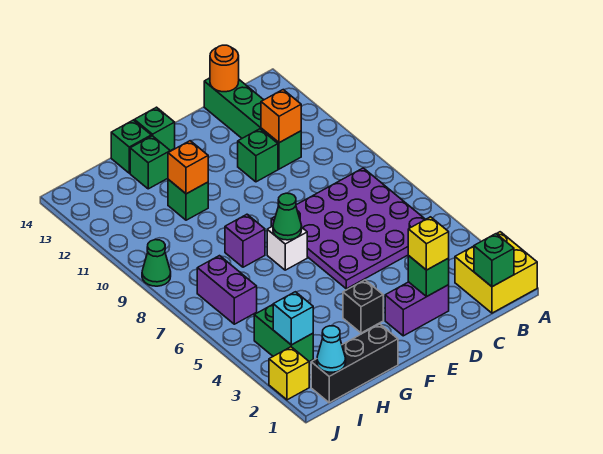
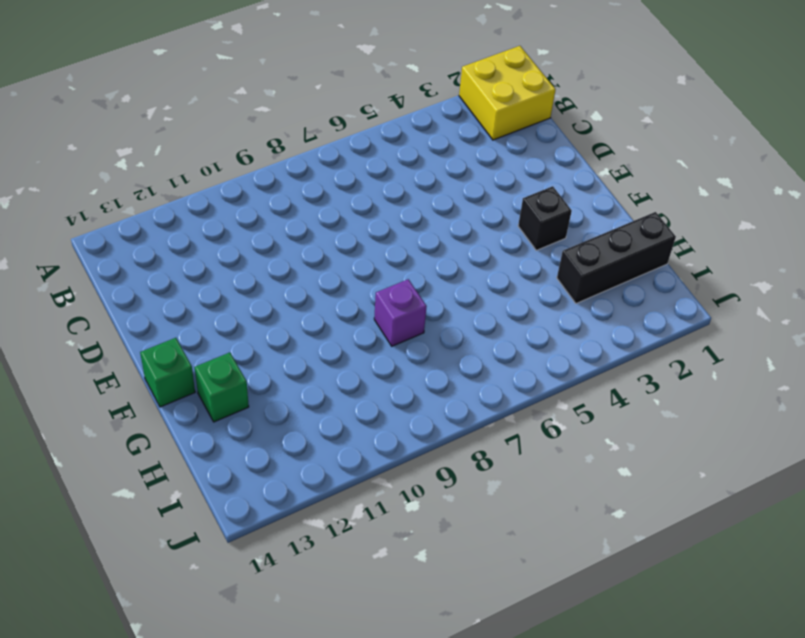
black 1x3 brick [557,212,676,304] -> black 1x3 brick turned to [311,324,398,403]
none -> purple 4x4 plate [271,168,425,289]
none -> green 1x4 brick [204,78,301,169]
none -> purple 1x2 brick [385,282,449,336]

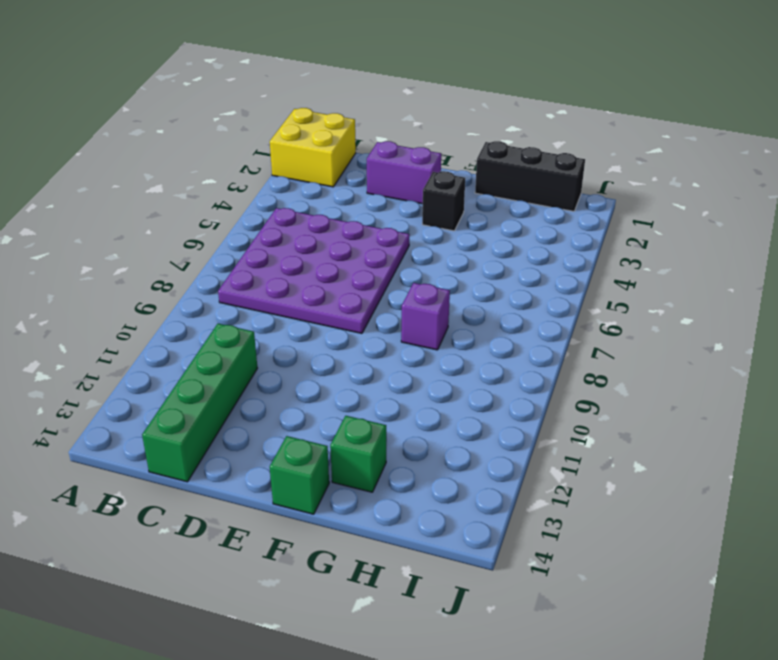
none -> green 1x1 brick [238,129,278,182]
none -> white 1x1 brick [267,226,307,270]
none -> green 1x1 brick [168,180,208,220]

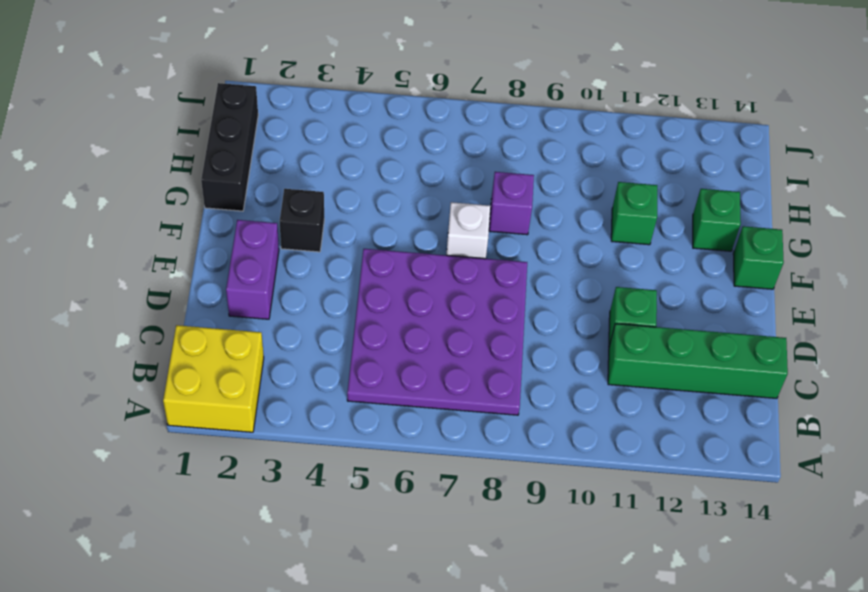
none -> green 1x1 brick [111,120,151,173]
none -> green 1x2 brick [254,305,313,362]
none -> purple 1x2 brick [197,256,257,324]

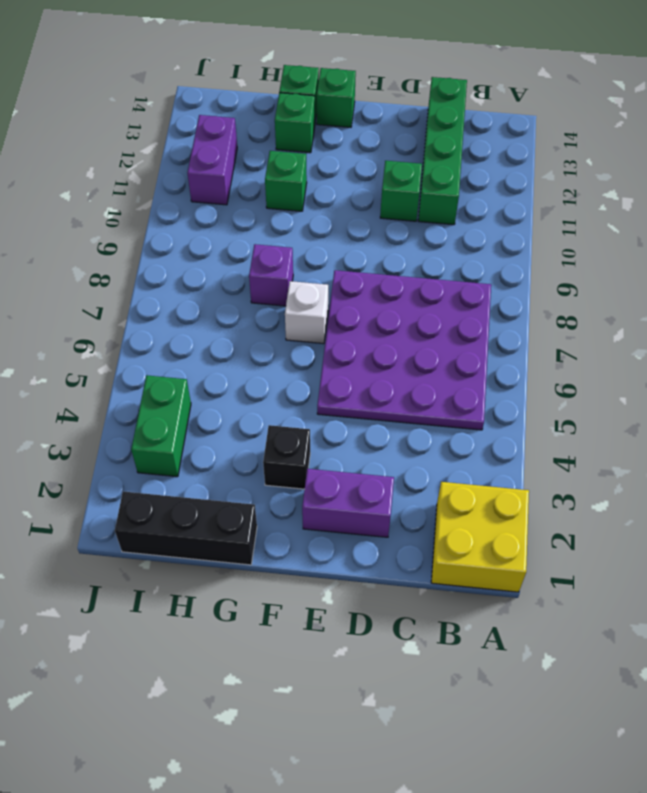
purple 1x2 brick [187,115,237,205] -> purple 1x2 brick moved to [197,256,257,324]
none -> yellow 1x1 brick [269,347,309,400]
none -> green 1x1 cone [142,240,171,286]
none -> green 1x1 brick [474,234,514,287]

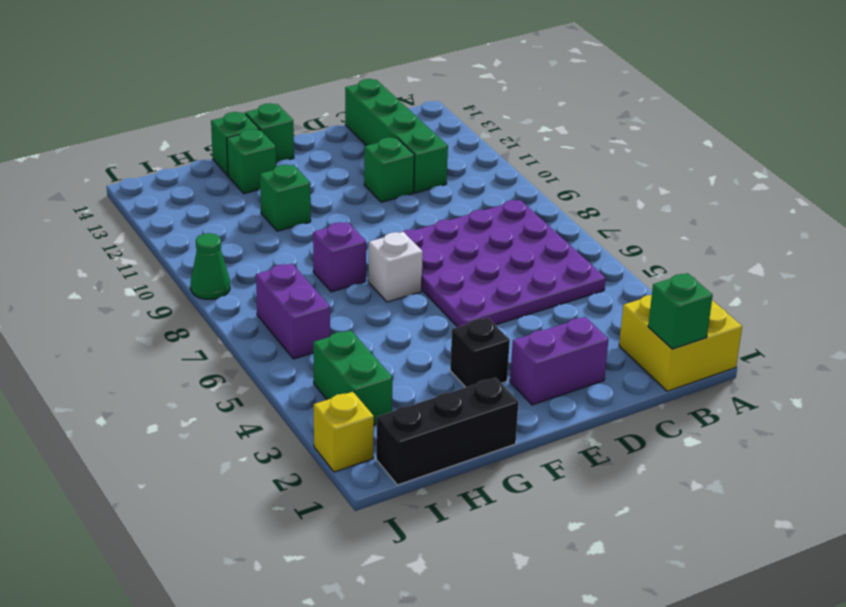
none -> orange 1x1 brick [261,90,301,143]
none -> orange 1x1 round brick [210,45,239,92]
none -> green 1x1 brick [408,256,449,297]

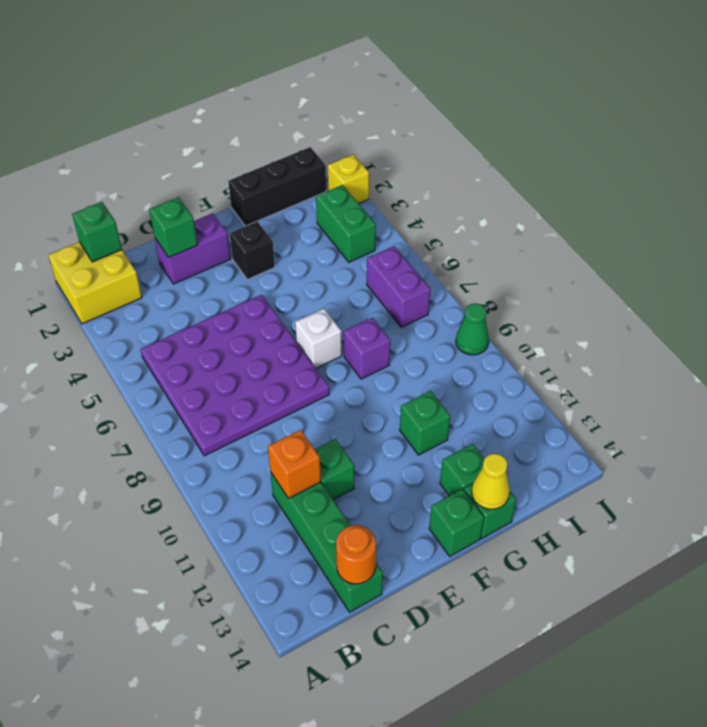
yellow 1x1 cone [472,453,510,509] -> none
none -> green 1x1 cone [273,193,302,240]
none -> orange 1x1 brick [168,141,208,194]
none -> cyan 1x1 cone [317,326,346,372]

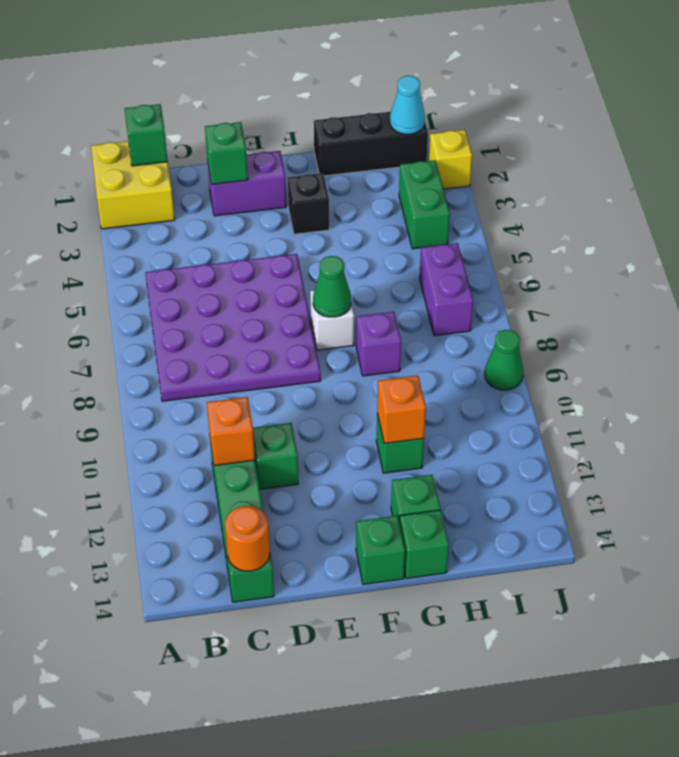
none -> cyan 1x1 brick [273,292,313,345]
none -> yellow 1x1 brick [408,217,449,270]

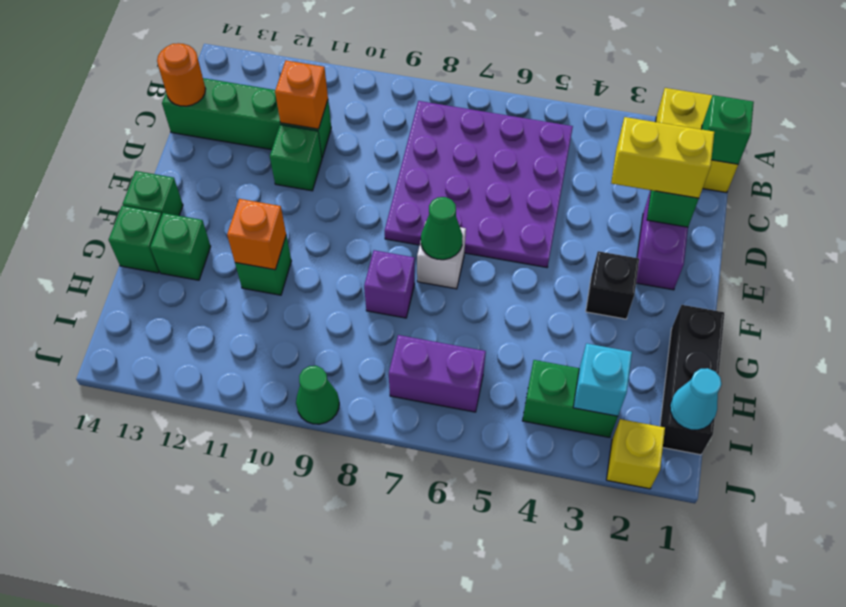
yellow 1x2 brick [611,117,714,198] -> yellow 1x1 brick [408,217,449,270]

